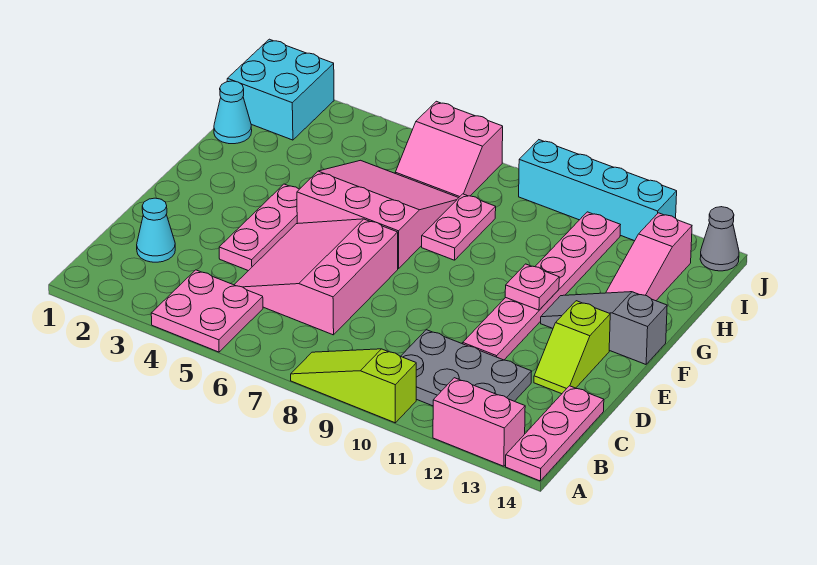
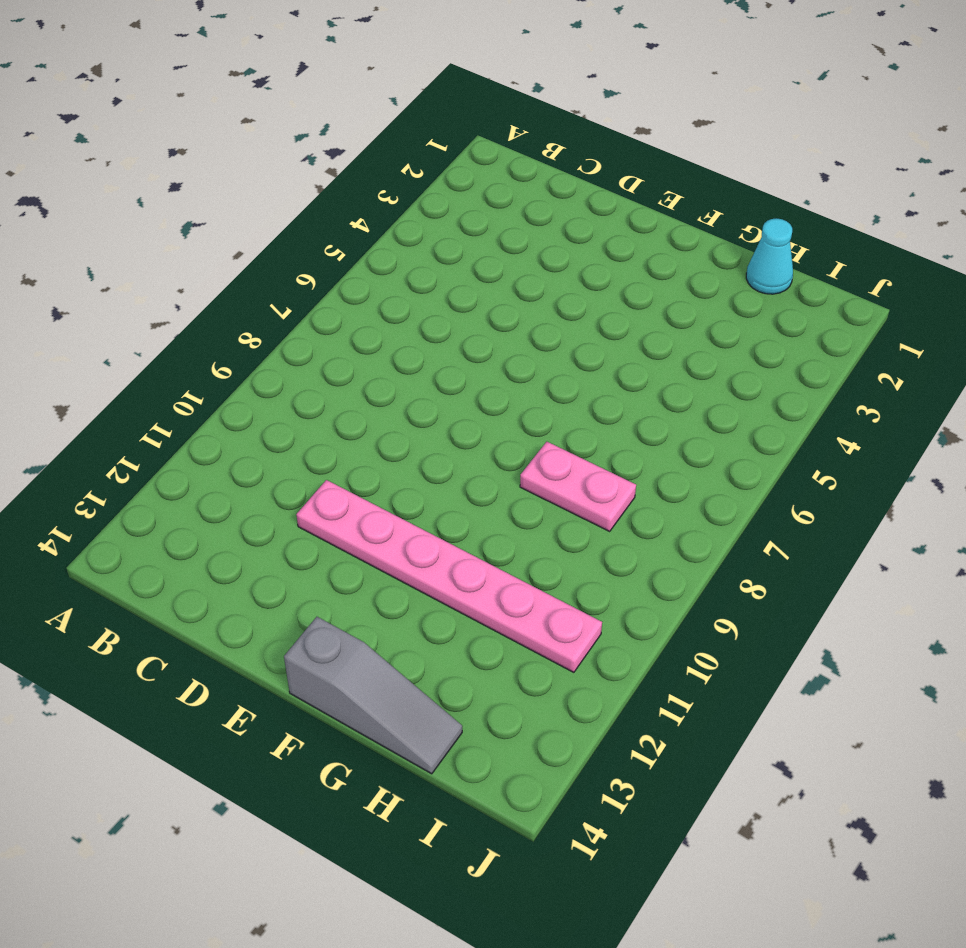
grey 1x3 slope [284,617,462,774] -> grey 1x3 slope turned to [541,292,667,364]
none -> pink 2x2 plate [151,270,263,352]
none -> lime 1x3 slope [291,349,416,423]
none -> pink 1x2 brick [433,378,525,466]

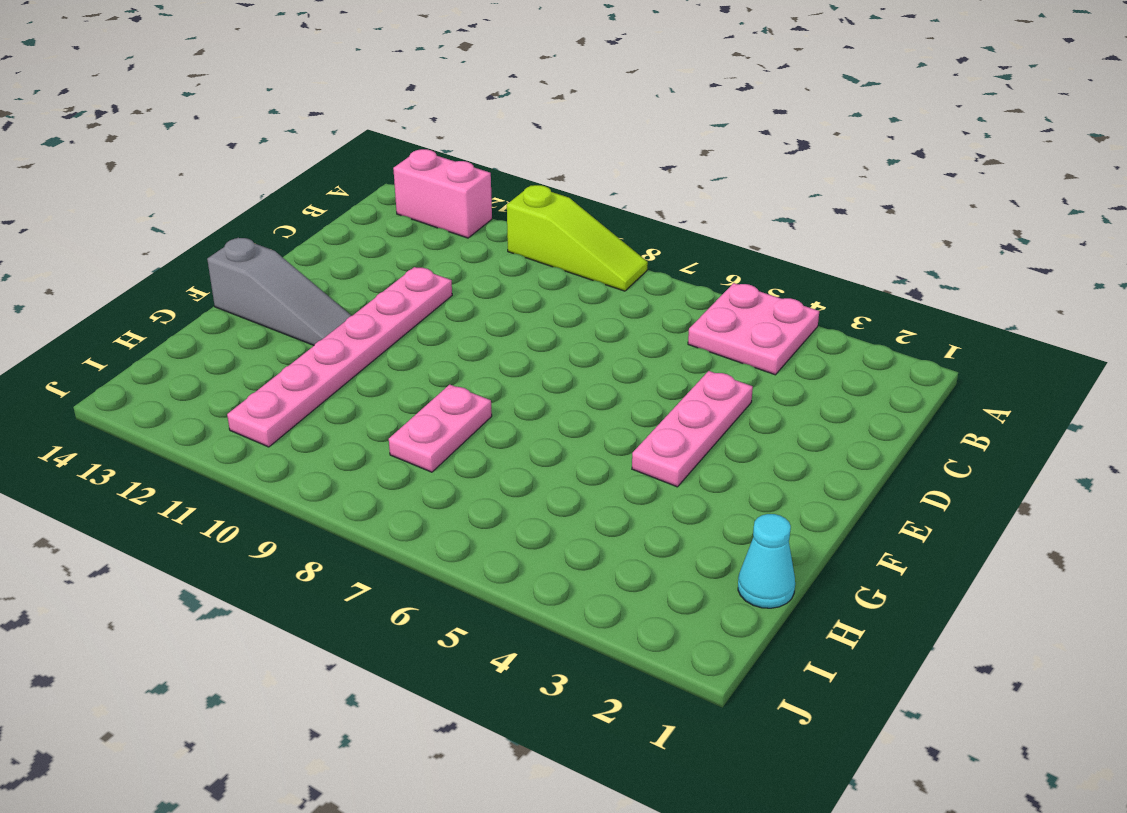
none -> pink 1x3 plate [506,386,604,481]
none -> grey 2x3 plate [401,330,532,406]
none -> cyan 1x1 cone [137,198,175,262]

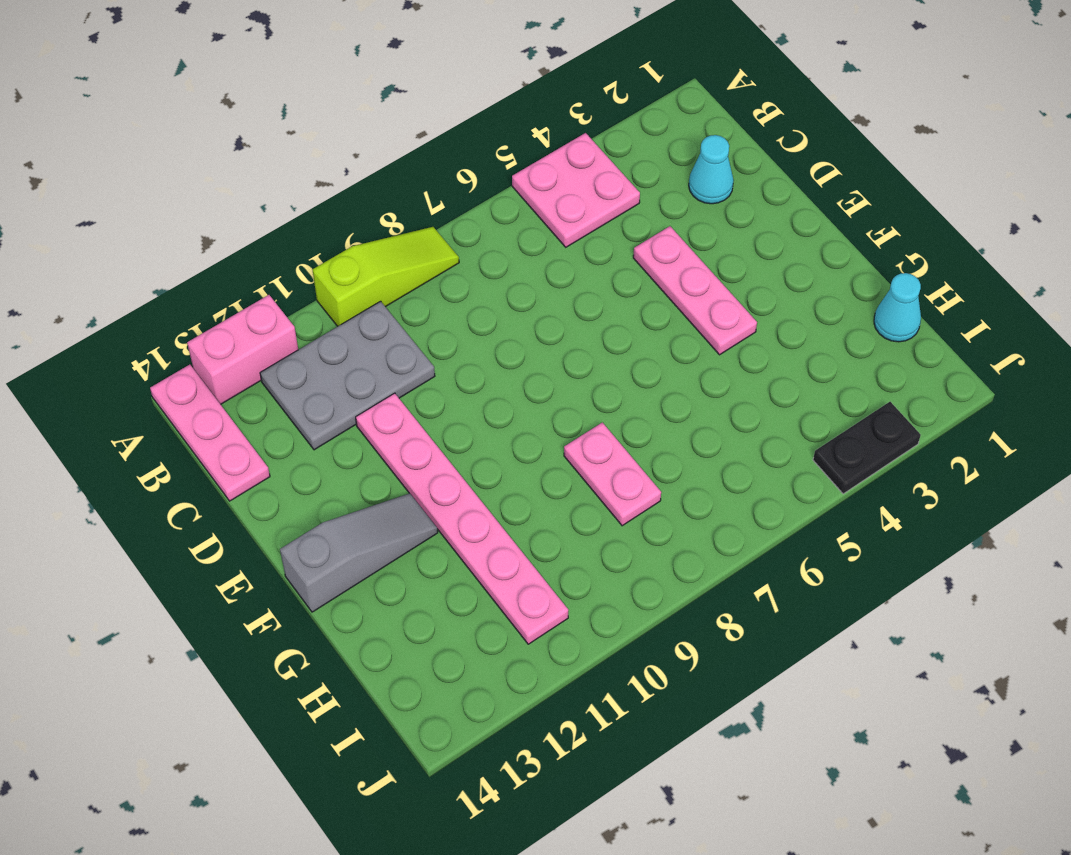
black 1x2 plate [813,402,921,494] -> none
none -> pink 3x3 slope [234,219,398,335]
none -> lime 1x2 slope [534,301,610,394]
none -> pink 3x3 slope [297,160,458,269]

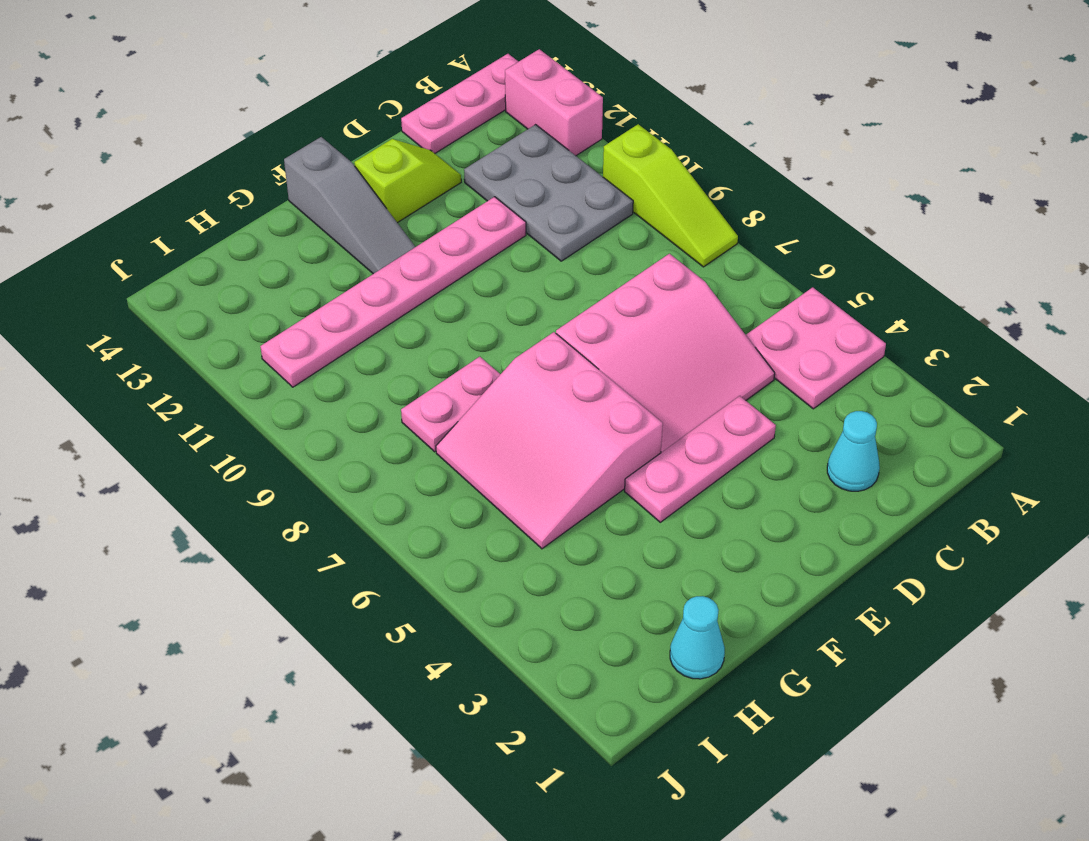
none -> pink 1x3 slope [606,213,692,301]
none -> cyan 2x2 brick [227,39,334,140]
none -> pink 2x2 slope [395,101,503,198]

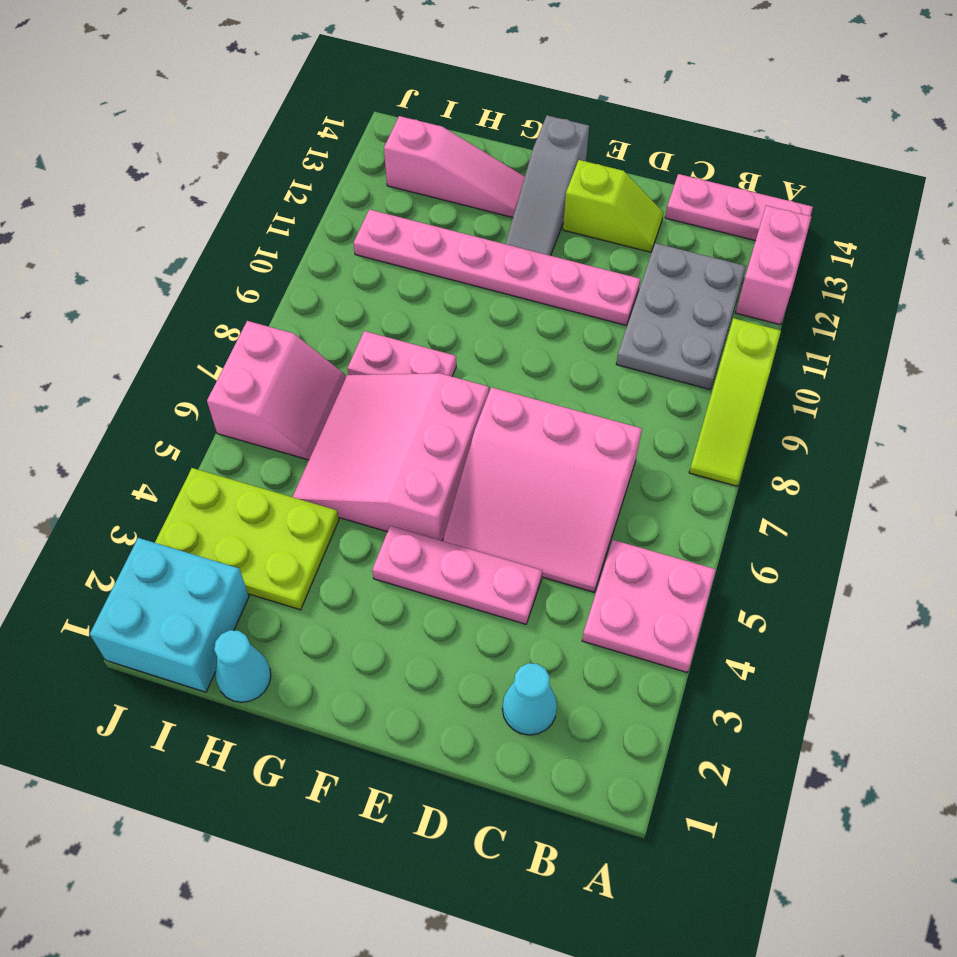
lime 2x3 plate [155,468,339,610] -> none
none -> cyan 1x4 brick [519,140,677,241]
none -> grey 1x1 cone [700,207,739,271]
none -> pink 1x1 plate [505,264,559,310]

